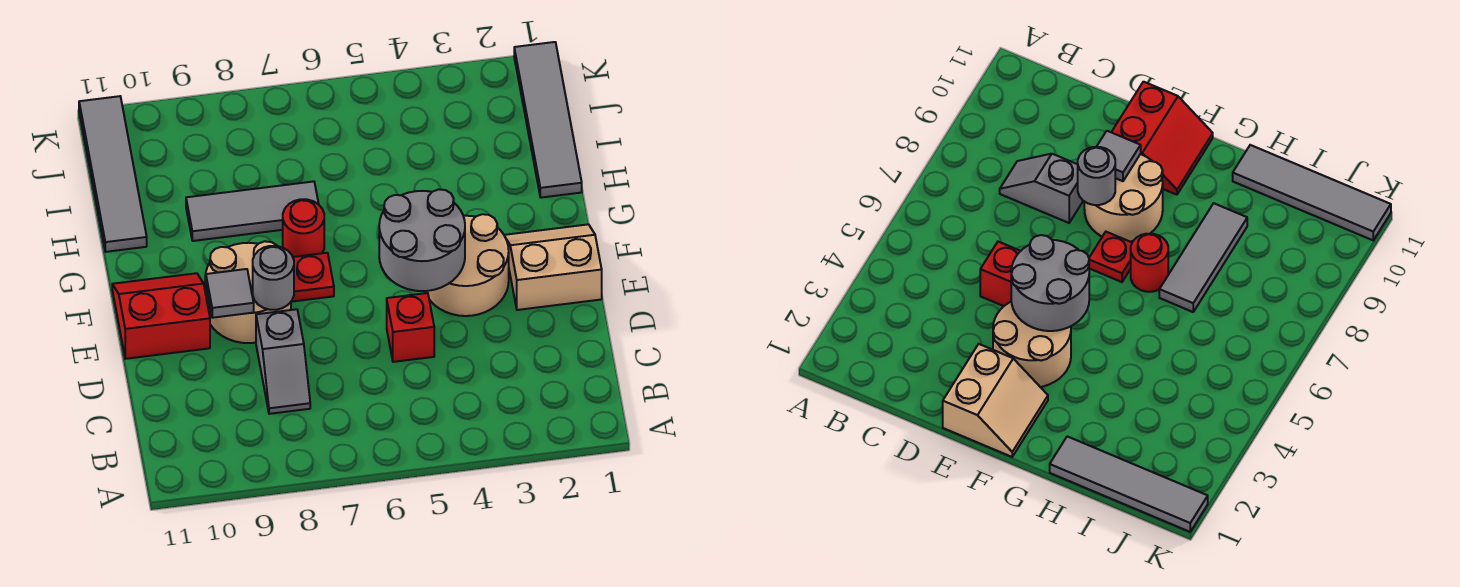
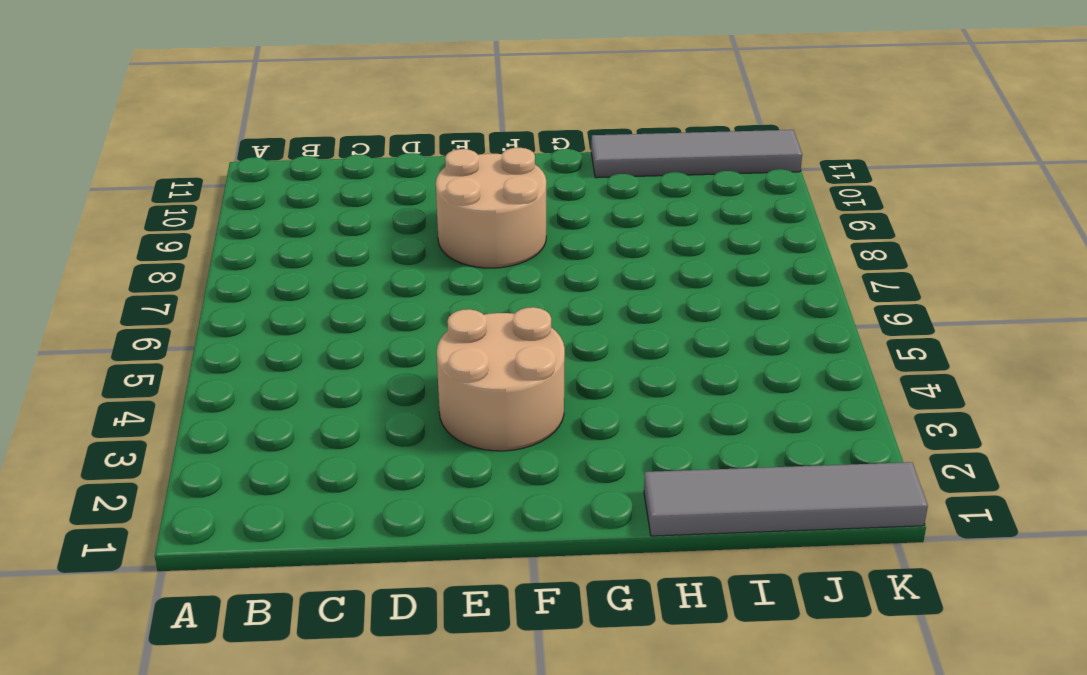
none -> grey 1x2 slope [256,309,310,414]
none -> red 1x1 brick [387,293,434,362]
none -> tan 2x2 slope [504,224,602,310]

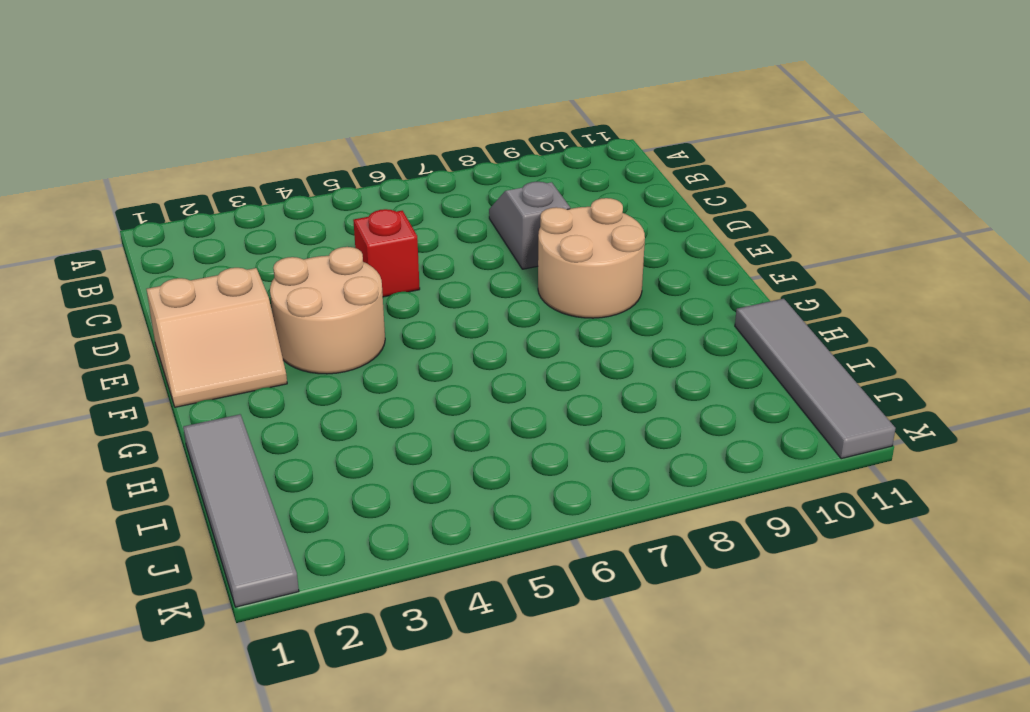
none -> red 2x2 slope [112,273,210,359]
none -> red 1x1 plate [292,253,334,301]
none -> red 1x1 round brick [283,199,324,257]

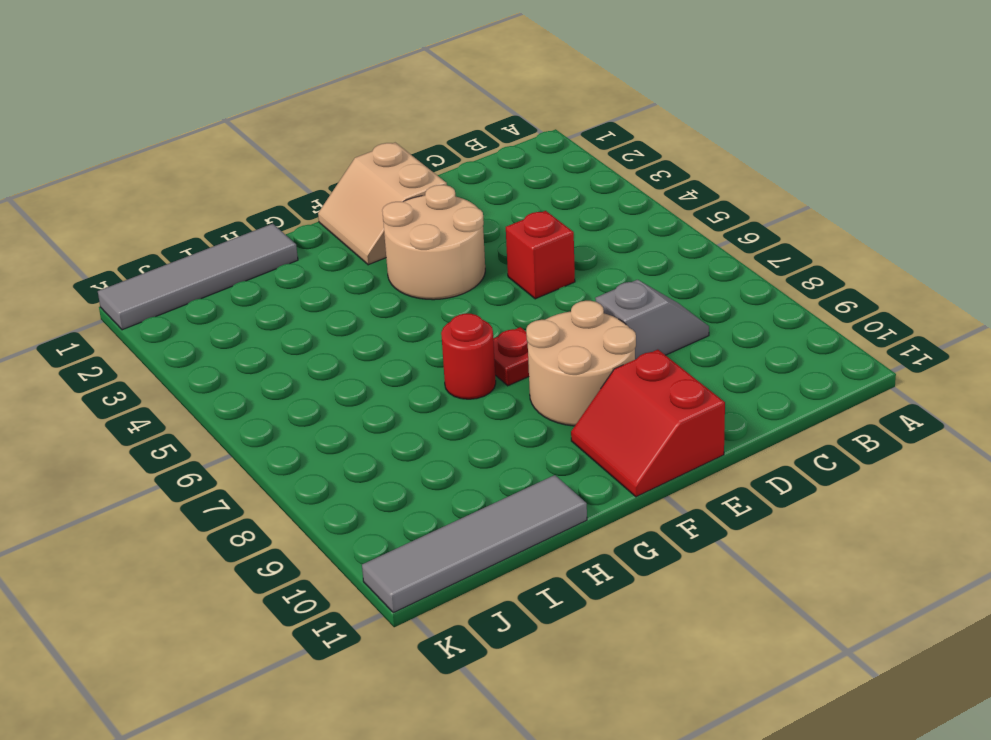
none -> grey 1x3 tile [186,181,319,241]
none -> grey 2x2 round brick [379,189,465,291]
none -> grey 1x1 round brick [253,246,294,310]

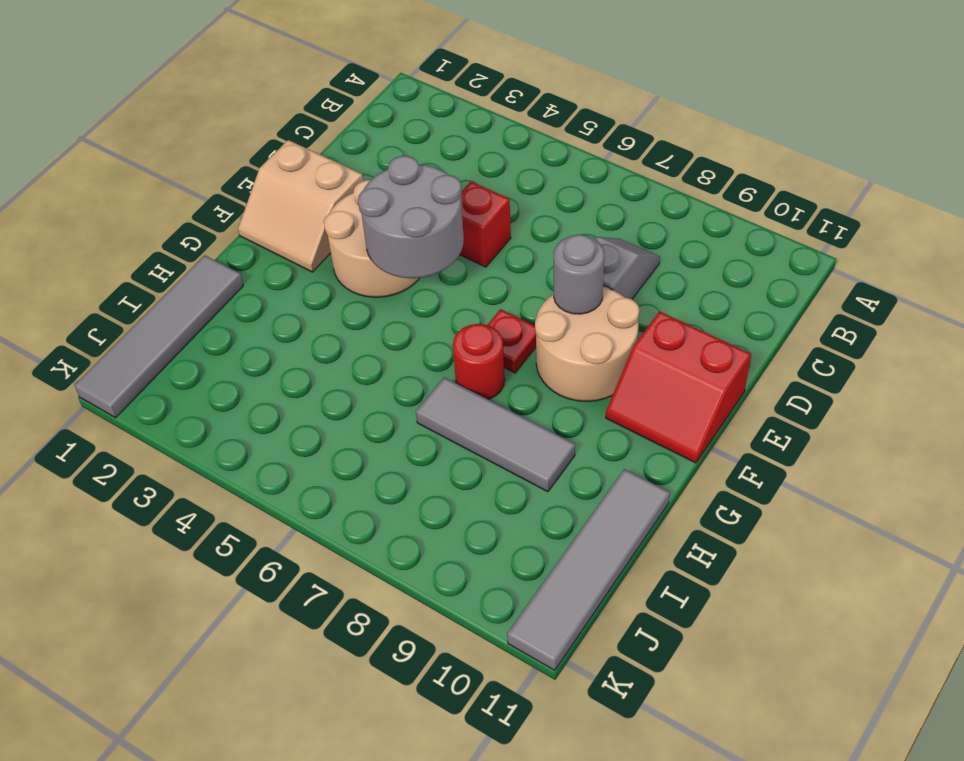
none -> grey 1x1 tile [206,269,254,318]

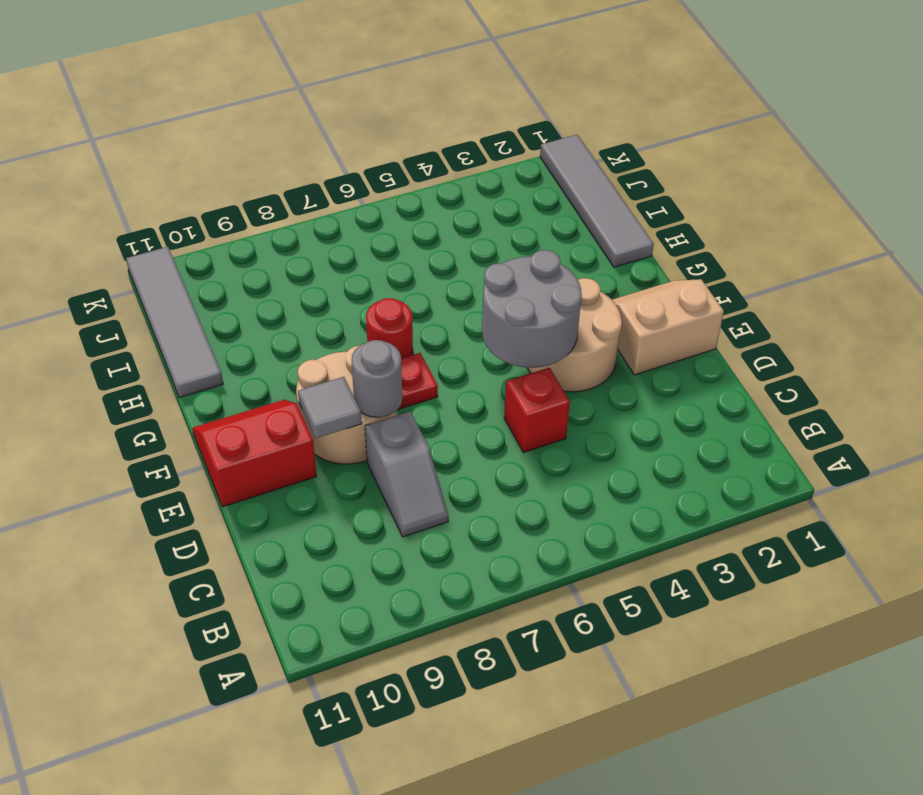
none -> grey 1x3 tile [186,181,319,241]

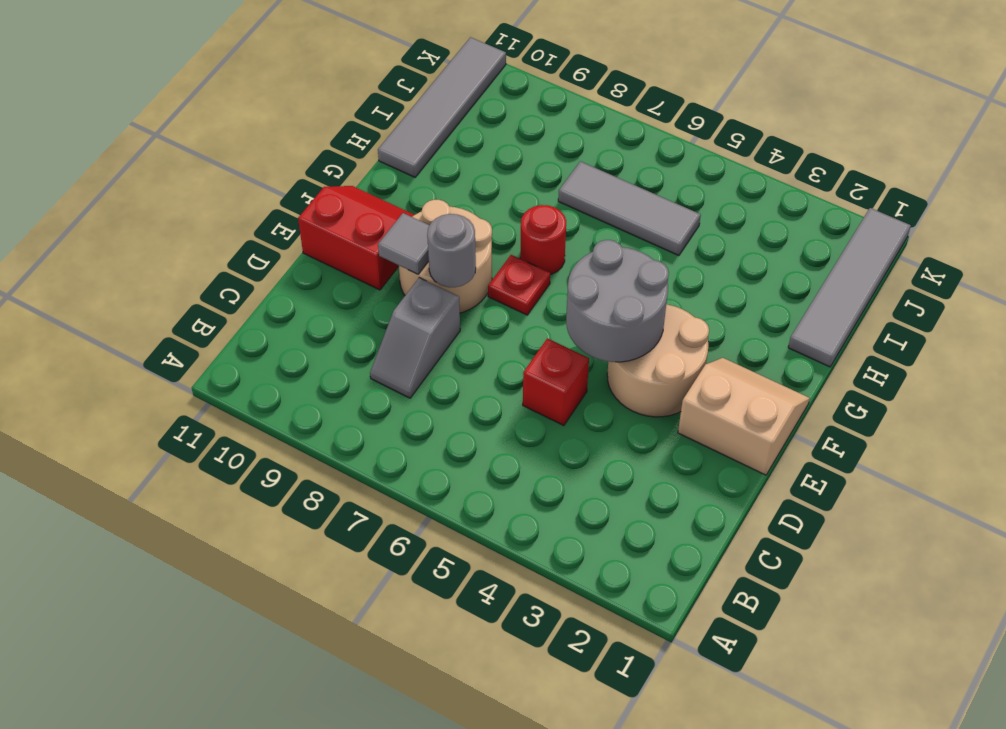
grey 1x3 tile [558,161,701,256] -> grey 1x3 tile moved to [186,181,319,241]

